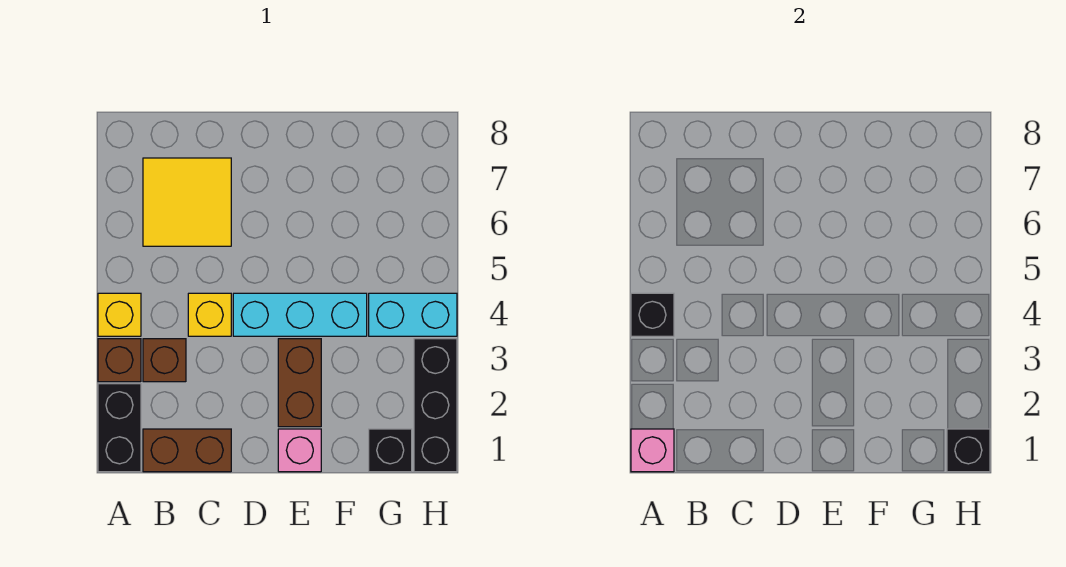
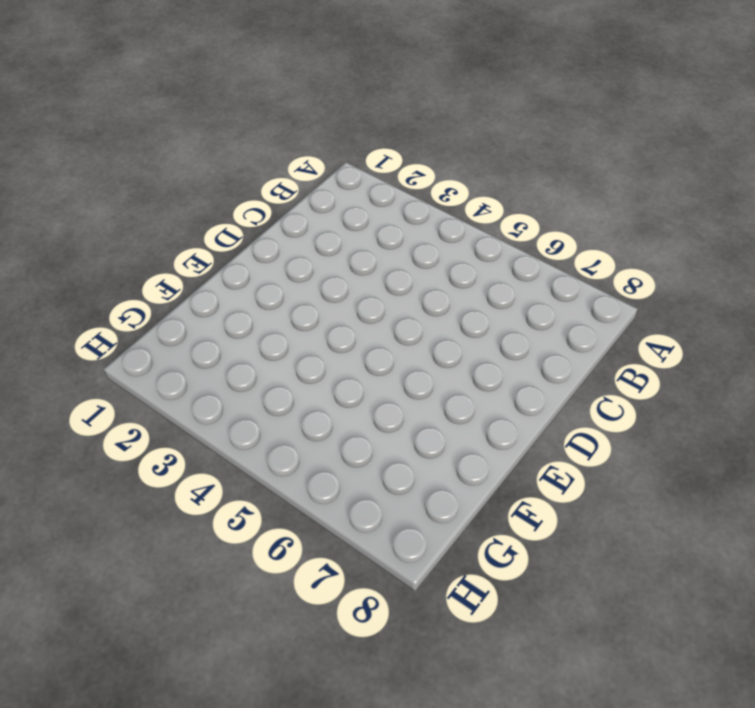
none -> black 1x2 brick [98,384,141,472]
none -> brown 1x1 brick [98,339,141,382]
none -> yellow 1x1 brick [98,293,141,336]

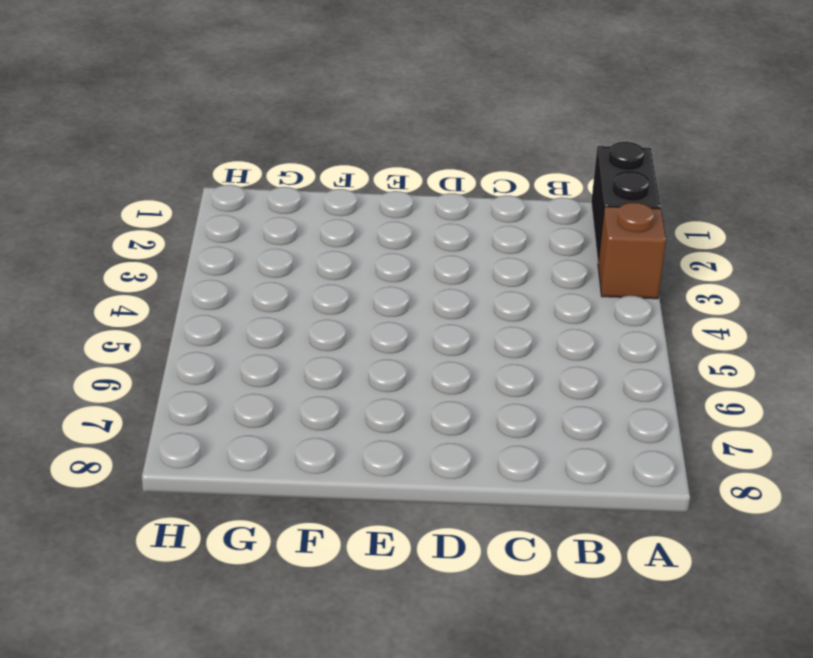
none -> yellow 1x1 brick [98,293,141,336]
none -> brown 1x2 brick [143,429,231,472]
none -> brown 1x1 brick [143,339,186,382]

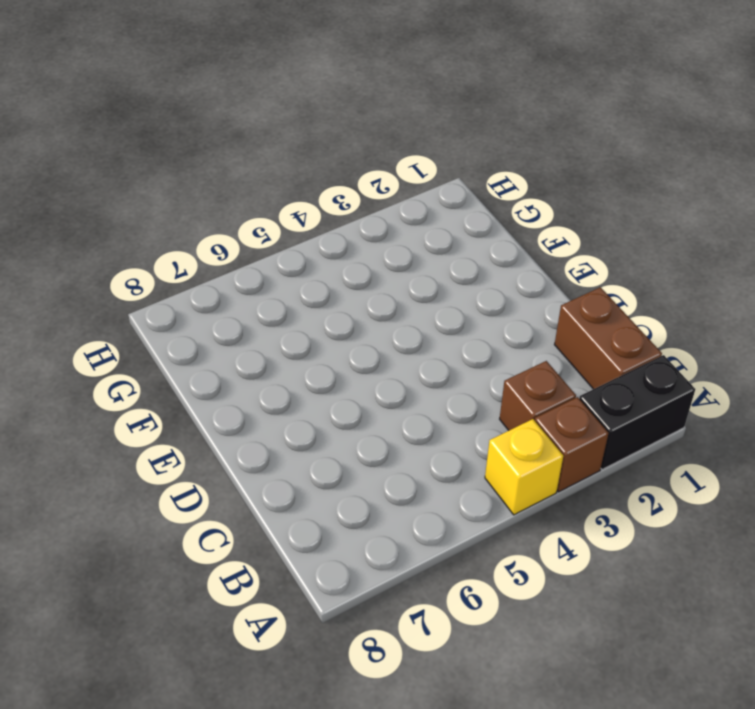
none -> yellow 2x2 tile [143,158,231,246]
none -> yellow 1x1 brick [188,293,231,336]
none -> cyan 1x3 brick [233,293,367,336]

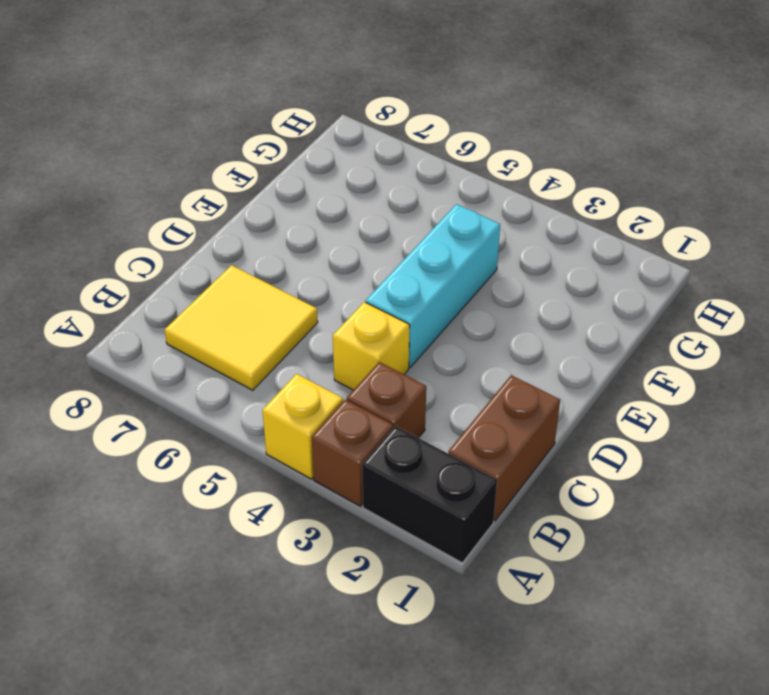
none -> pink 1x1 brick [278,429,321,472]
none -> brown 1x2 brick [278,339,321,427]
none -> black 1x1 brick [369,429,412,472]

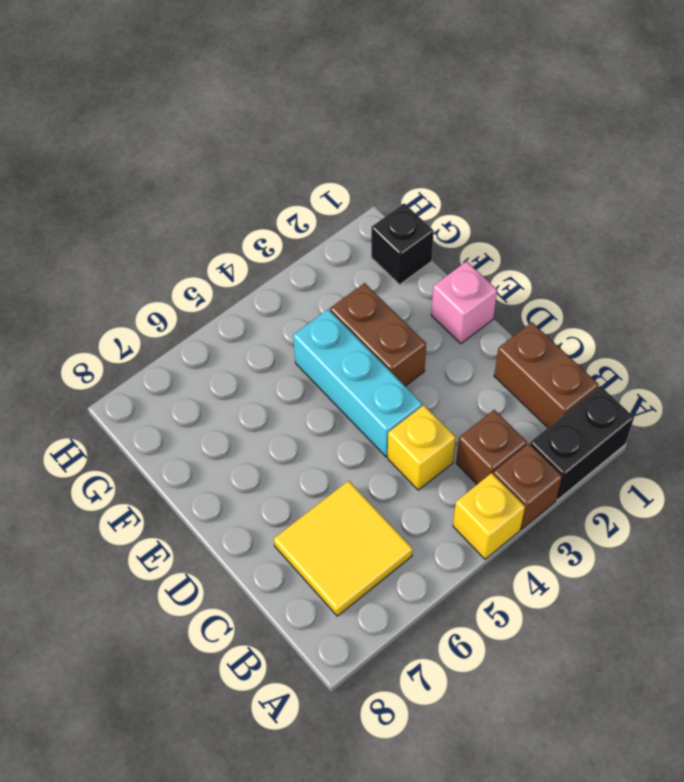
brown 1x2 brick [330,283,426,386] -> brown 1x2 brick turned to [278,339,321,427]
none -> cyan 1x2 brick [369,293,457,336]
none -> black 1x3 brick [414,339,457,472]
none -> pink 1x1 brick [631,429,674,472]

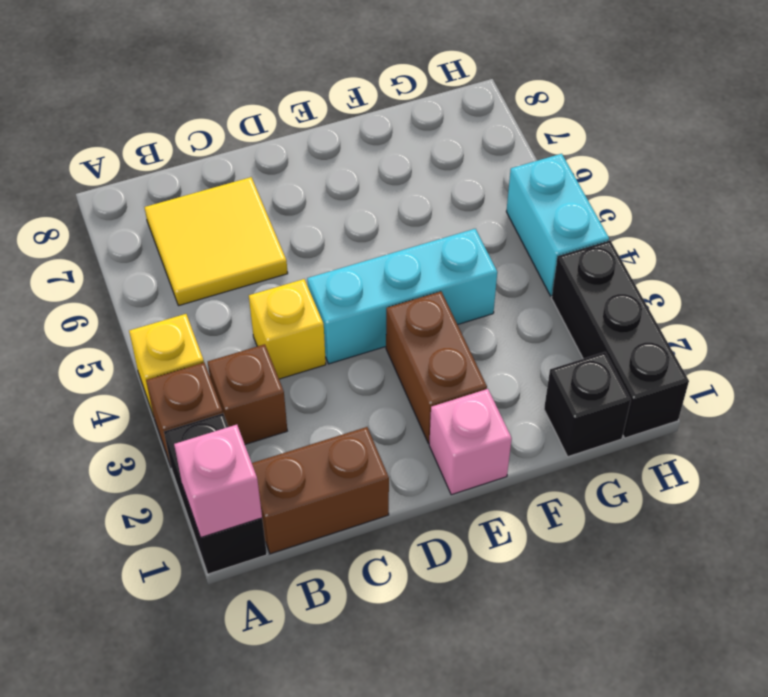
cyan 1x2 brick [506,154,609,296] -> cyan 1x2 brick turned to [369,293,457,336]
none -> black 1x1 brick [631,293,674,336]
none -> black 1x1 brick [947,429,990,472]

